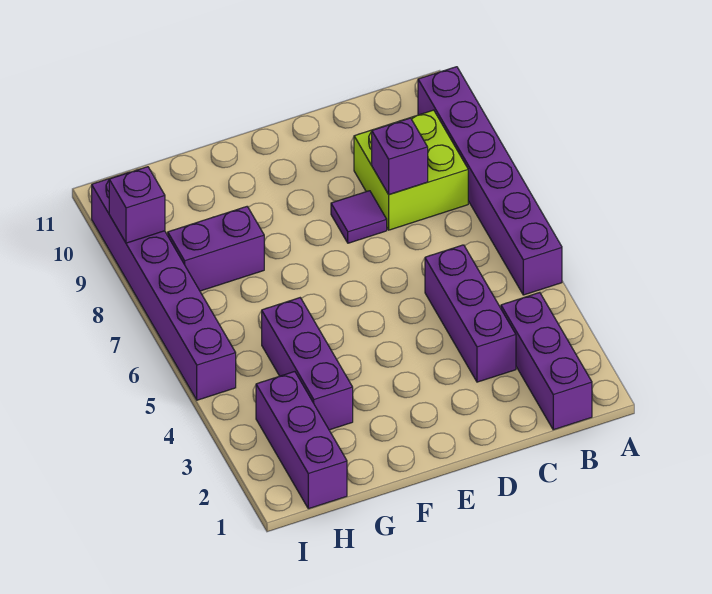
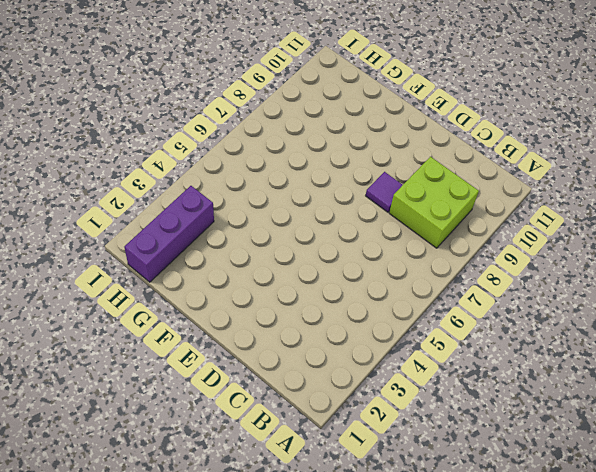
none -> purple 1x6 brick [418,67,562,295]
none -> purple 1x3 brick [501,293,592,430]

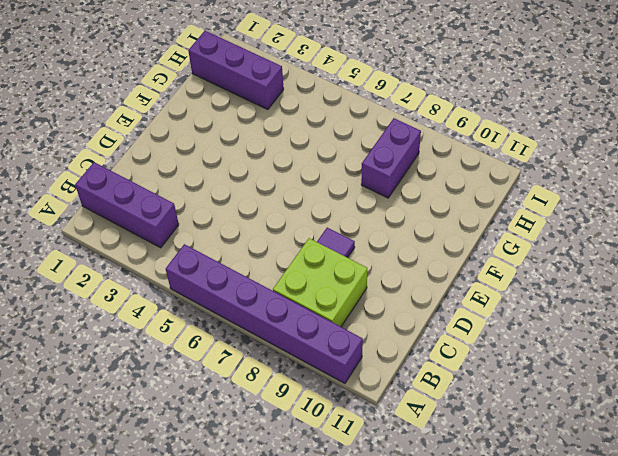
none -> purple 1x3 brick [425,245,516,382]
none -> purple 1x3 brick [262,298,353,430]

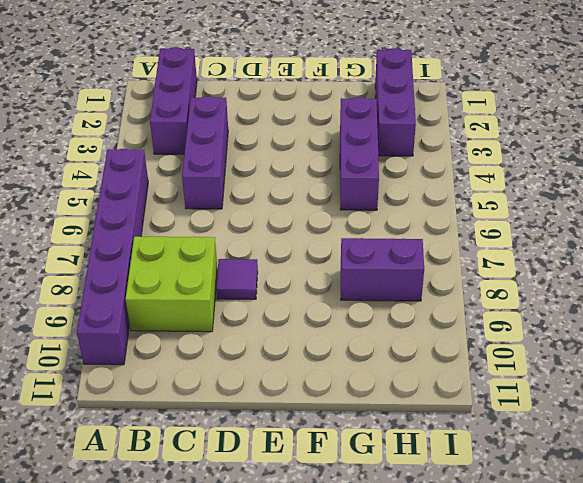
none -> purple 1x6 brick [92,172,236,400]
none -> purple 1x1 brick [372,118,428,195]

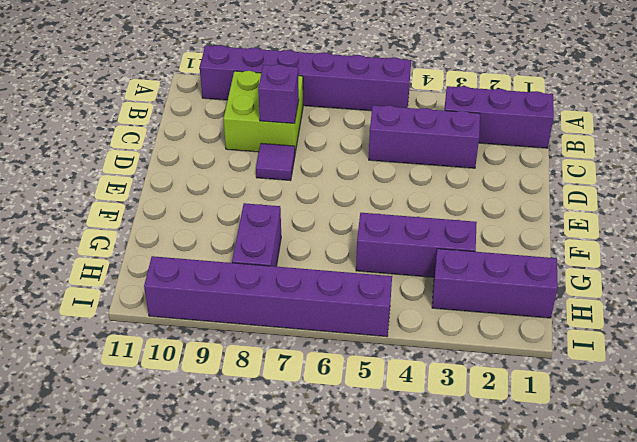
none -> purple 1x1 brick [109,167,165,243]

